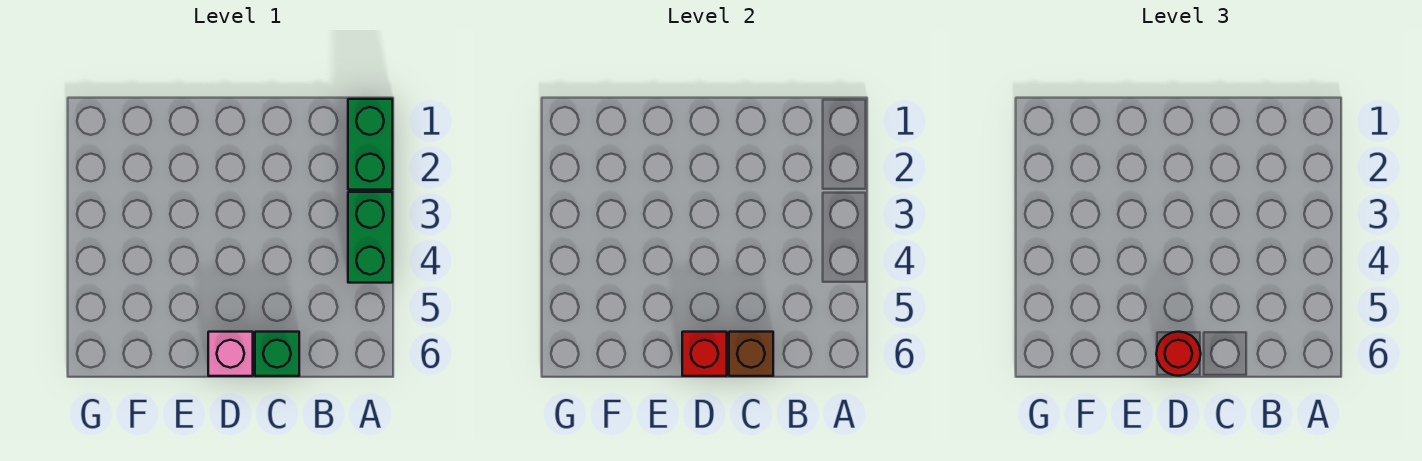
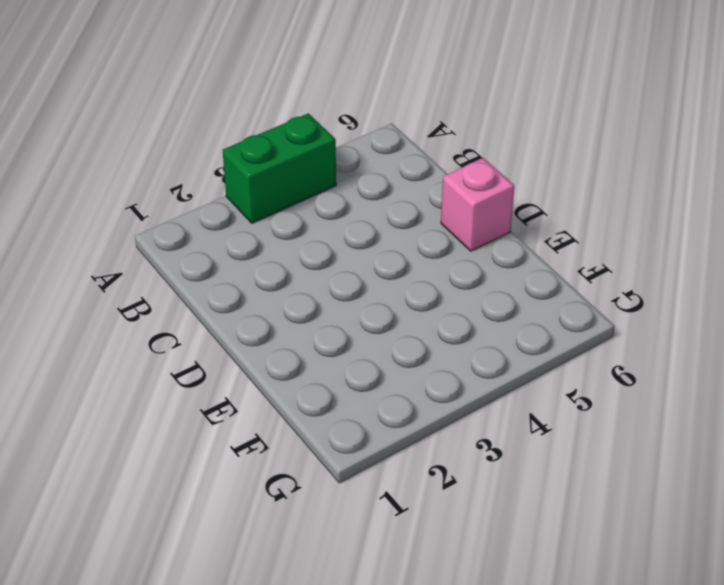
none -> green 1x2 brick [348,99,392,190]
none -> green 1x1 brick [255,332,299,376]

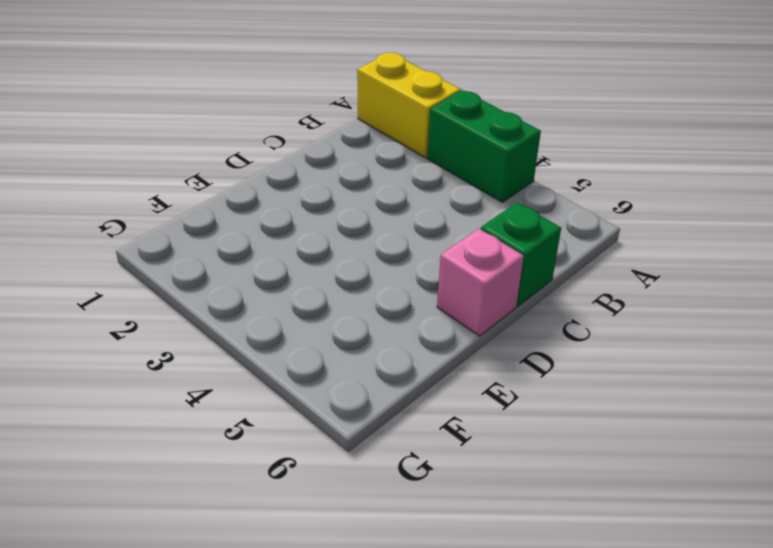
yellow 1x2 brick [357,53,461,158] -> green 1x2 brick [348,99,392,190]
none -> brown 1x1 brick [729,332,773,376]
none -> red 1x1 brick [682,332,727,376]

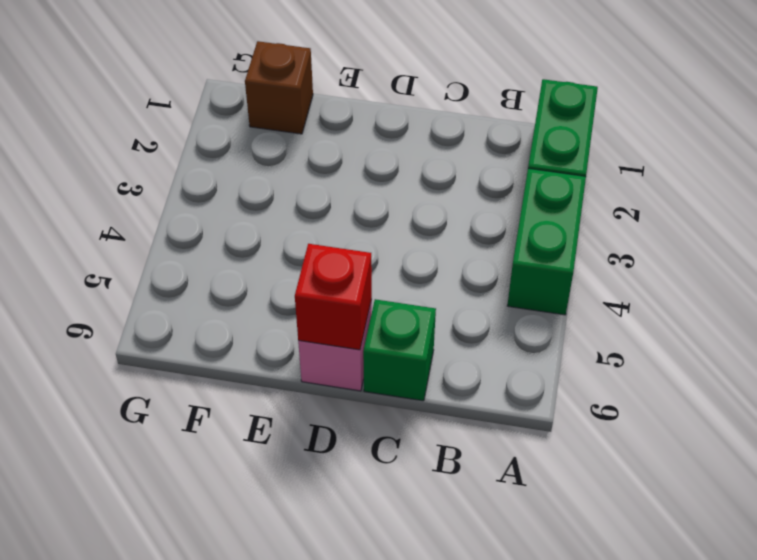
brown 1x1 brick [245,41,313,134] -> brown 1x1 brick moved to [729,332,773,376]
none -> red 1x1 round brick [1156,332,1201,376]

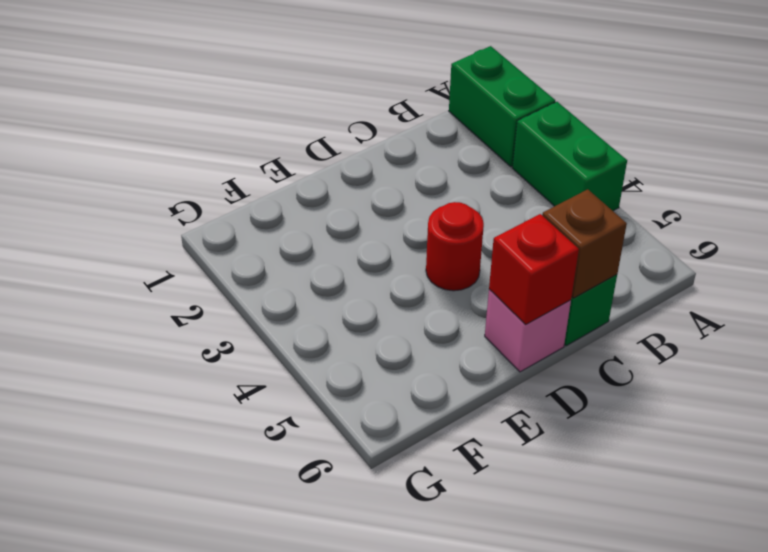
red 1x1 round brick [426,202,484,291] -> red 1x1 round brick moved to [1156,332,1201,376]

